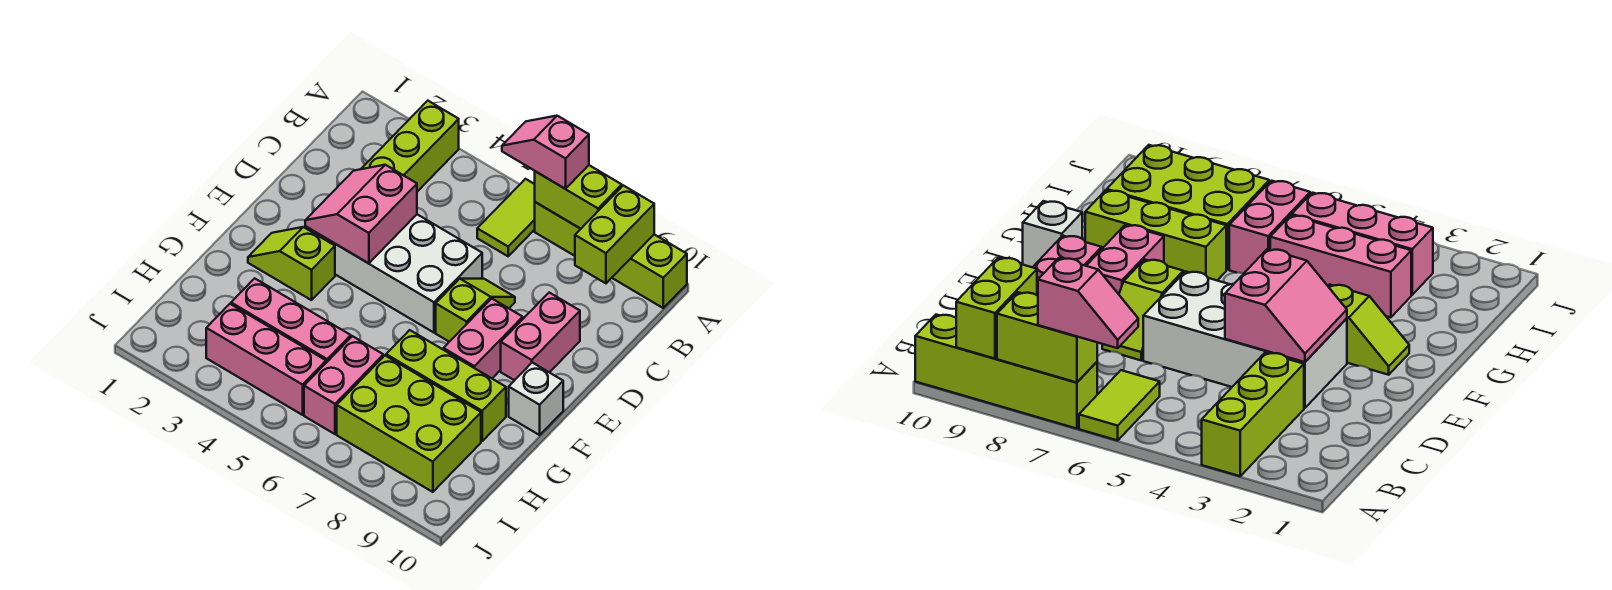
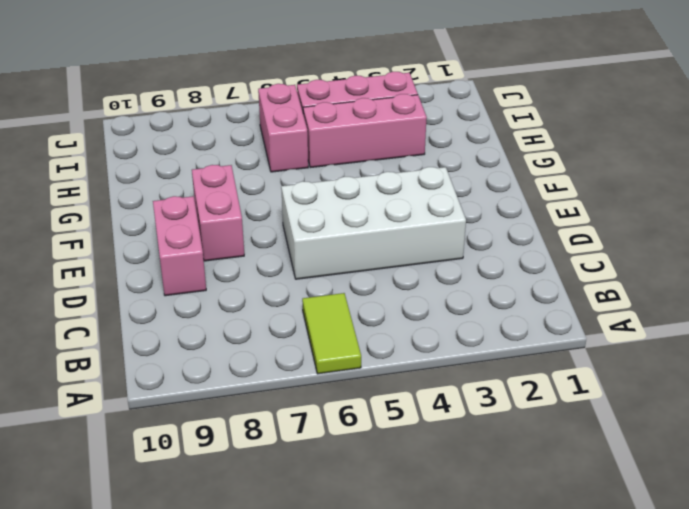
none -> lime 1x3 brick [361,101,459,192]
none -> lime 1x4 brick [535,202,687,308]
none -> lime 1x2 slope [436,279,515,342]

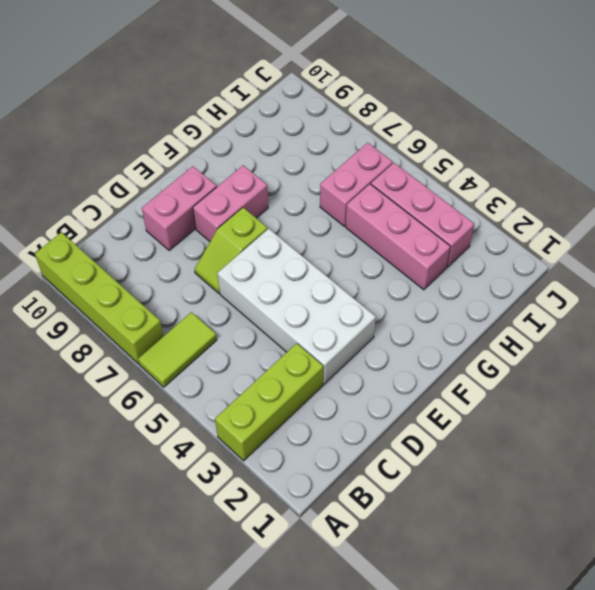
none -> lime 1x2 slope [248,227,335,300]
none -> white 1x1 brick [509,363,563,435]
none -> lime 1x3 brick [386,330,506,441]

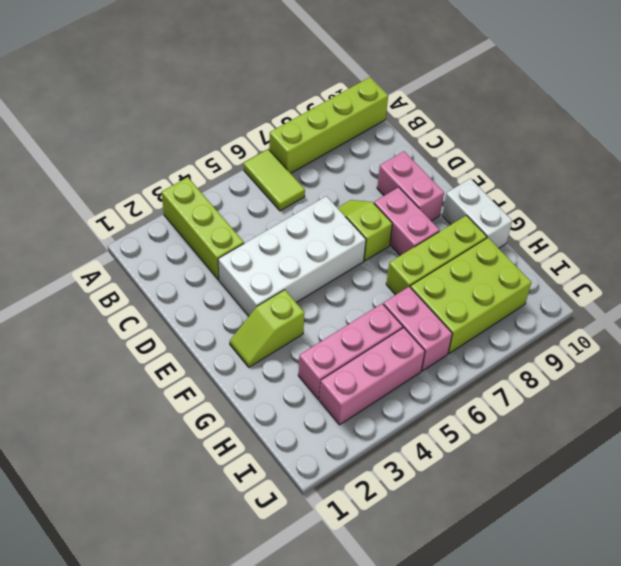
white 1x2 brick [442,178,512,248] -> white 1x1 brick [509,363,563,435]
none -> lime 1x2 brick [535,165,622,229]
none -> lime 1x2 brick [575,185,654,283]
none -> pink 2x2 slope [305,165,417,263]

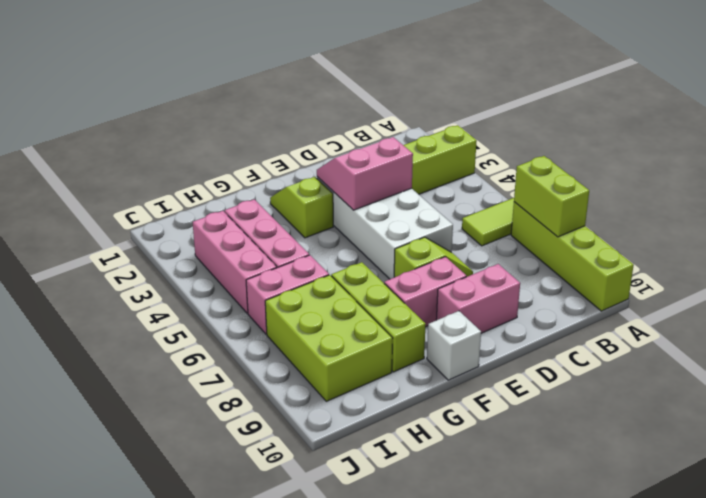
none -> lime 1x2 brick [575,185,654,283]
none -> pink 1x2 slope [502,116,589,189]

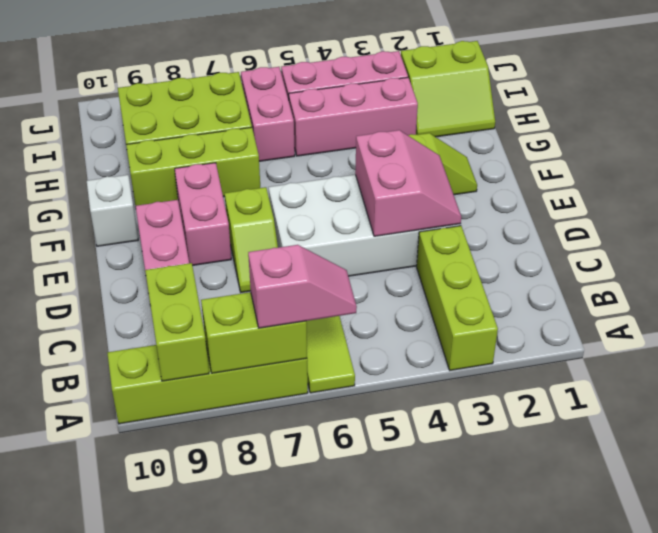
lime 2x2 slope [401,41,495,137] -> none

